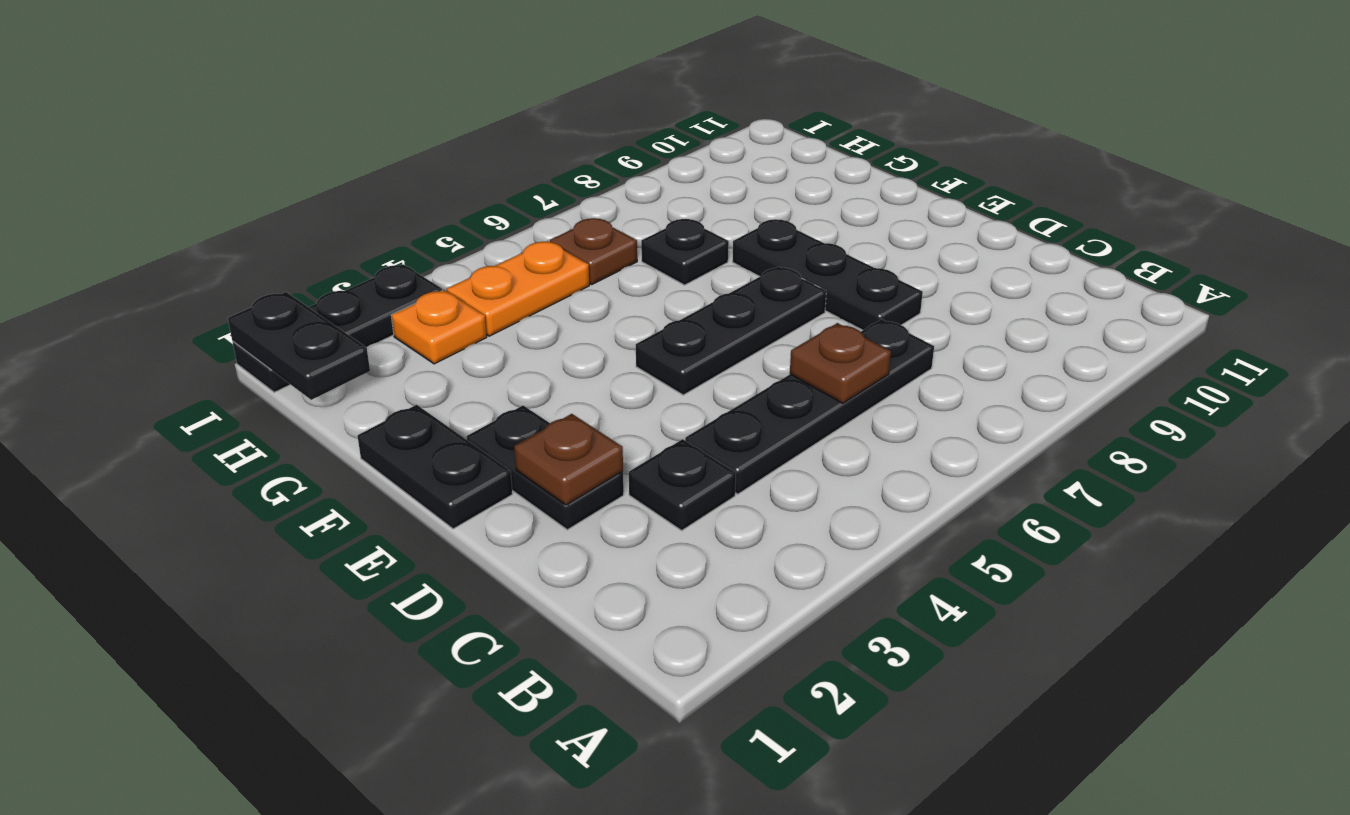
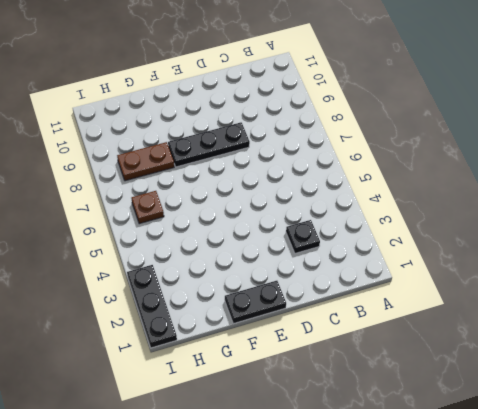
brown 1x2 plate [117,142,174,181] -> none
none -> black 1x4 plate [685,319,934,494]
none -> black 1x2 plate [467,406,624,530]
none -> black 1x3 plate [636,267,826,395]

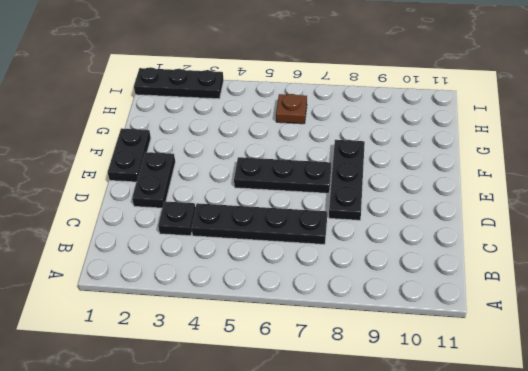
none -> black 1x1 plate [641,219,729,285]
none -> orange 1x1 plate [391,290,487,364]
none -> orange 1x2 plate [447,241,589,336]

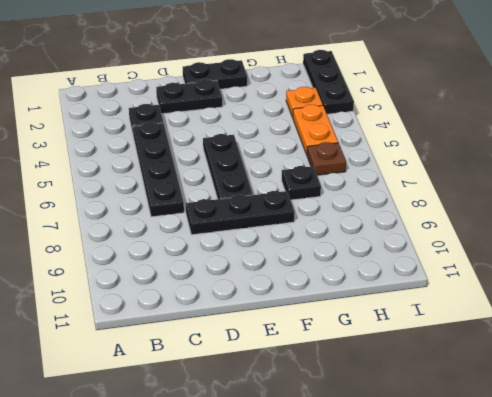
none -> brown 1x1 plate [790,323,891,403]
none -> brown 1x1 plate [514,414,623,505]
none -> black 1x2 plate [228,292,370,400]

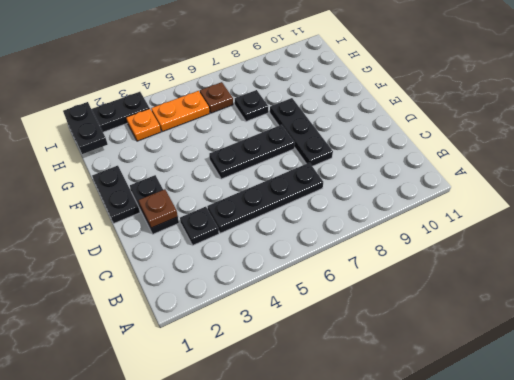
none -> brown 1x1 plate [790,323,891,403]

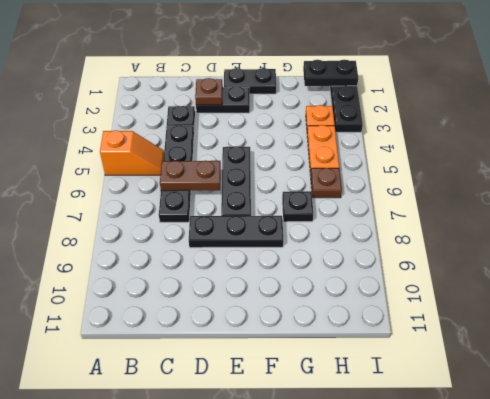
orange 1x2 slope [100,130,164,175] -> none
brown 1x2 plate [160,161,221,191] -> brown 1x1 plate [790,323,891,403]

